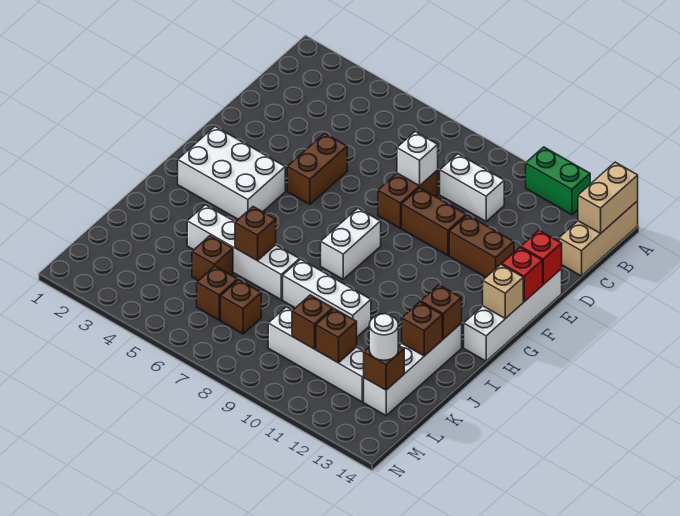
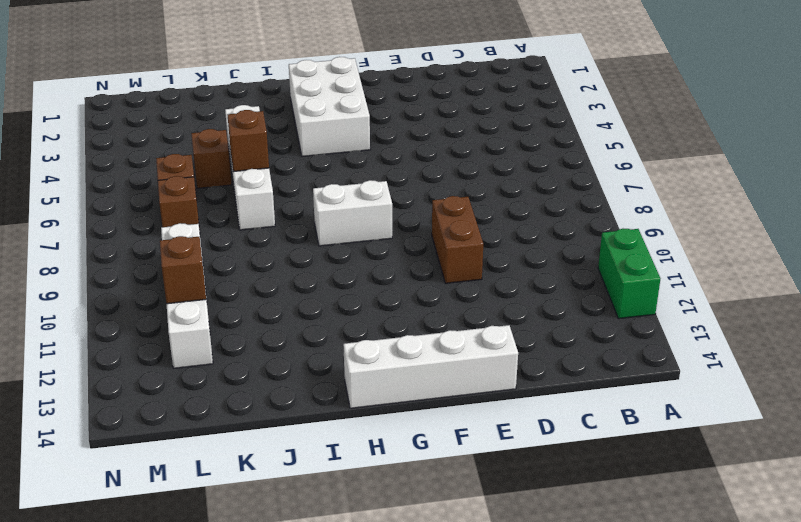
none -> tan 1x3 brick [559,201,638,276]
none -> white 1x2 brick [440,154,504,221]
none -> brown 1x2 brick [378,170,438,228]

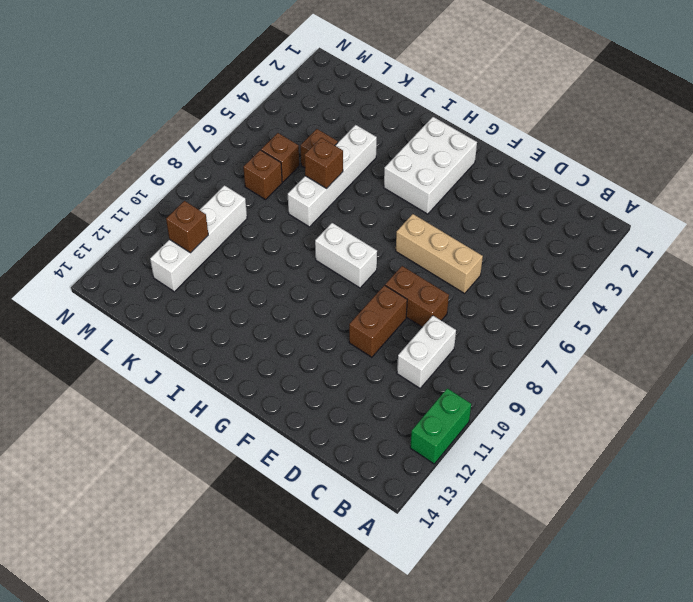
tan 1x3 brick [396,214,483,293] -> tan 1x3 brick moved to [559,201,638,276]
none -> brown 1x2 brick [287,133,347,204]
none -> brown 1x2 brick [449,215,514,277]
none -> white 1x4 brick [464,269,562,361]

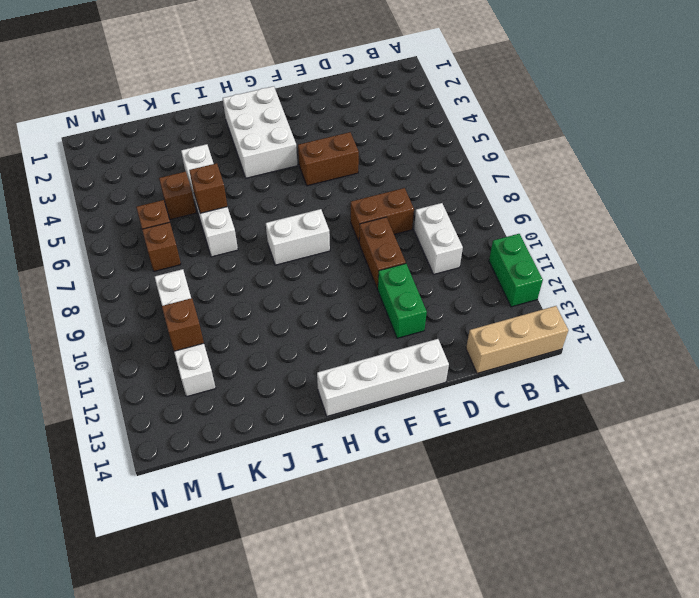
green 1x2 brick [378,264,427,338] -> brown 1x2 brick [449,215,514,277]
none -> white 1x4 brick [364,324,462,416]
none -> white 1x3 brick [283,259,371,337]
none -> tan 1x2 brick [578,162,638,233]

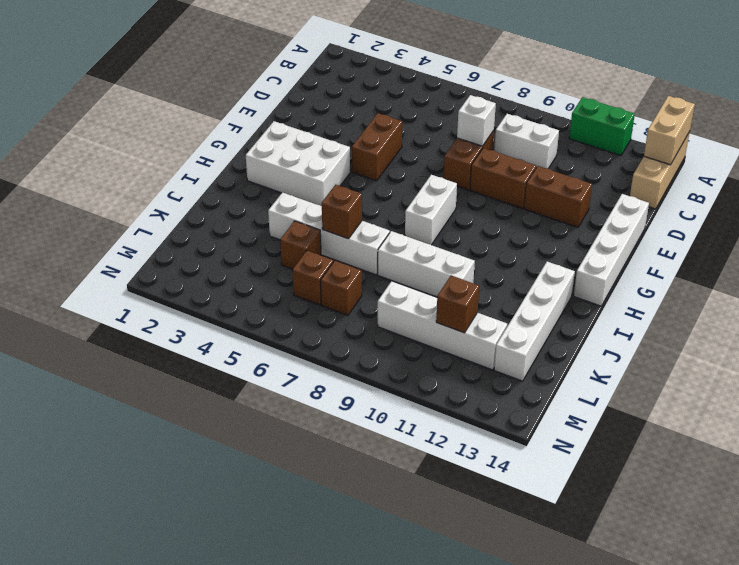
none -> red 1x1 brick [521,231,562,285]
none -> red 1x1 brick [502,247,543,302]
none -> tan 1x1 brick [483,264,523,319]

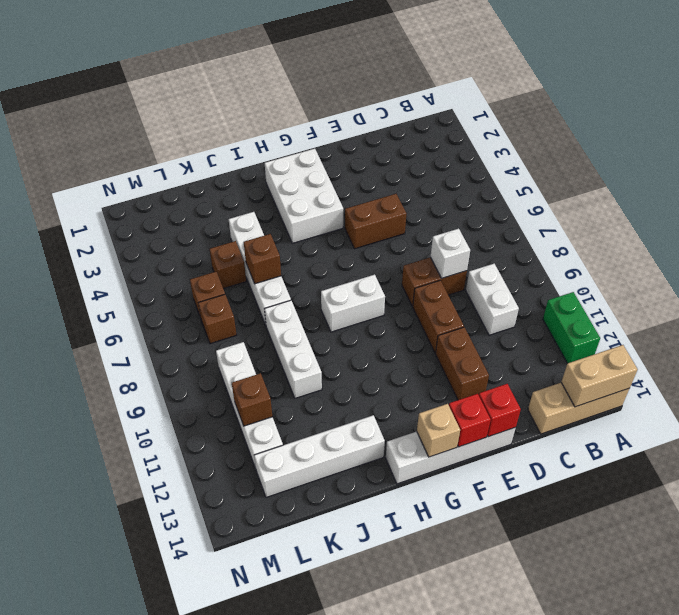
none -> brown 1x1 brick [421,285,462,339]
none -> brown 1x1 brick [402,302,442,356]
none -> brown 1x1 brick [292,295,333,349]

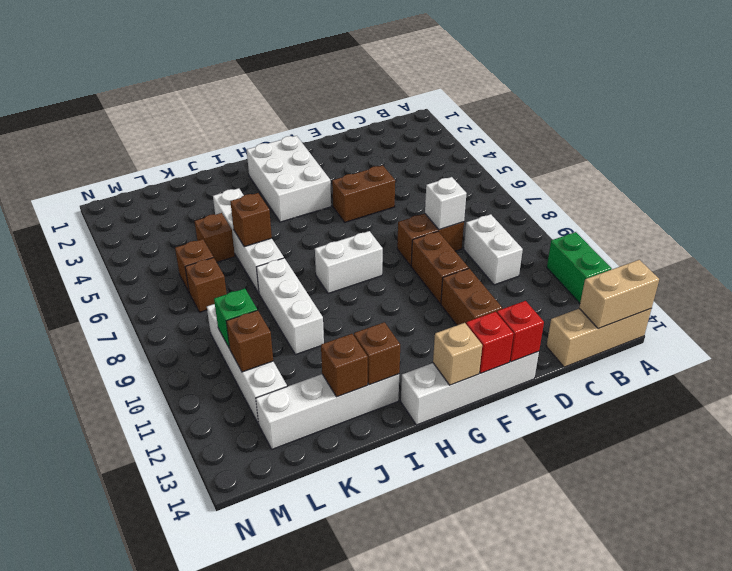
green 1x1 brick [214,288,257,349] -> brown 1x1 brick [292,295,333,349]
none -> brown 1x1 brick [364,345,404,390]
none -> white 1x1 round brick [369,314,398,360]

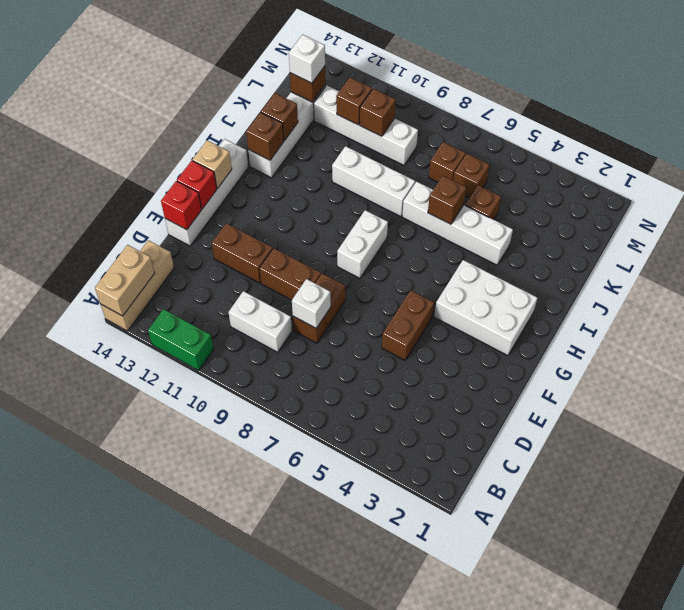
white 1x1 brick [289,35,325,83] -> white 1x1 round brick [369,314,398,360]

